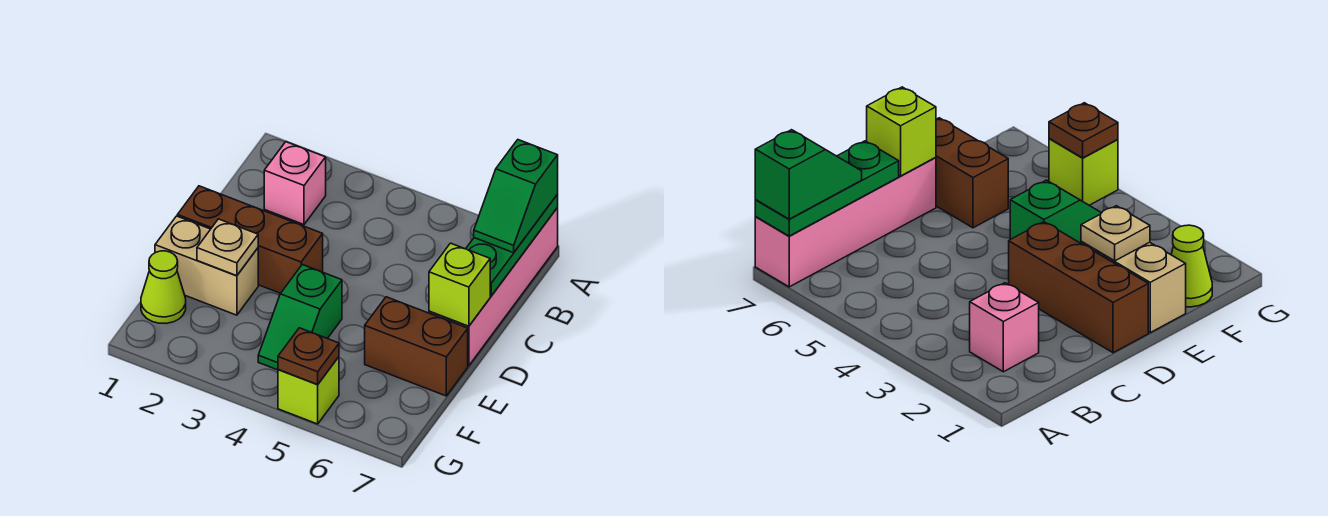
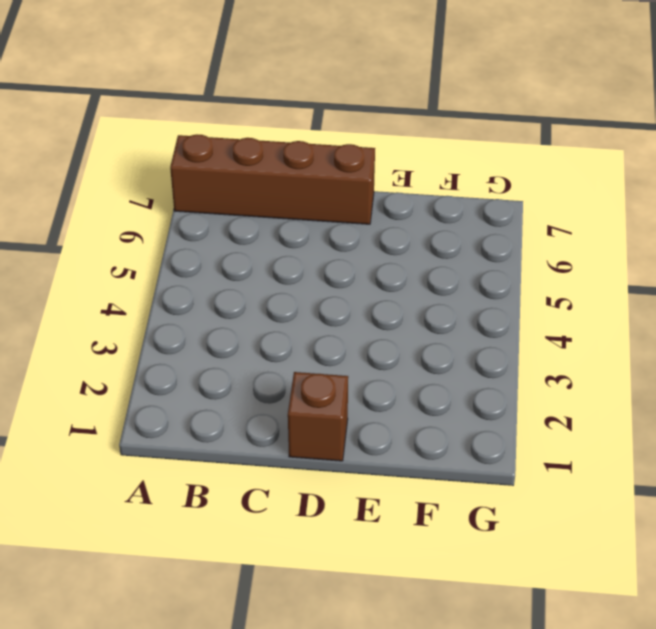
brown 1x4 brick [170,135,375,224] -> pink 1x4 brick [429,208,558,366]
brown 1x1 brick [288,372,348,461] -> brown 1x3 brick [177,186,323,293]
none -> pink 1x1 brick [264,142,326,225]
none -> tan 1x2 brick [155,216,258,315]
none -> green 1x2 slope [258,265,342,370]

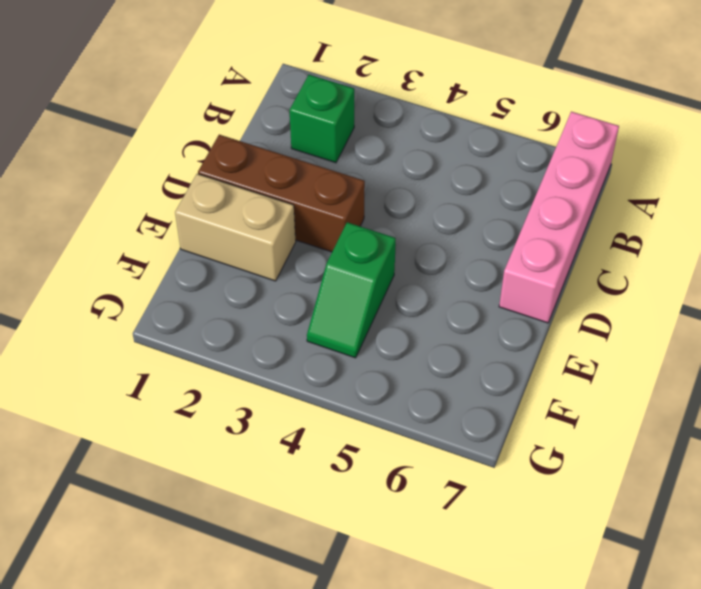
green 1x1 brick [290,75,354,163] -> pink 1x1 brick [264,142,326,225]
none -> brown 1x2 brick [365,297,468,396]
none -> lime 1x1 cone [141,251,186,323]
none -> lime 1x1 brick [278,357,339,424]

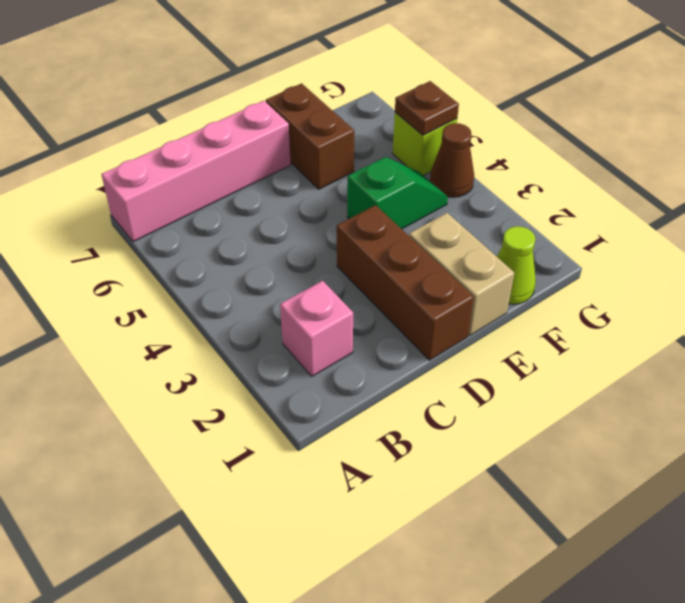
brown 1x1 cone [430,123,474,197] -> none
none -> green 1x3 plate [466,195,558,296]
none -> lime 1x1 brick [429,243,490,326]
none -> tan 1x1 plate [197,219,258,276]

